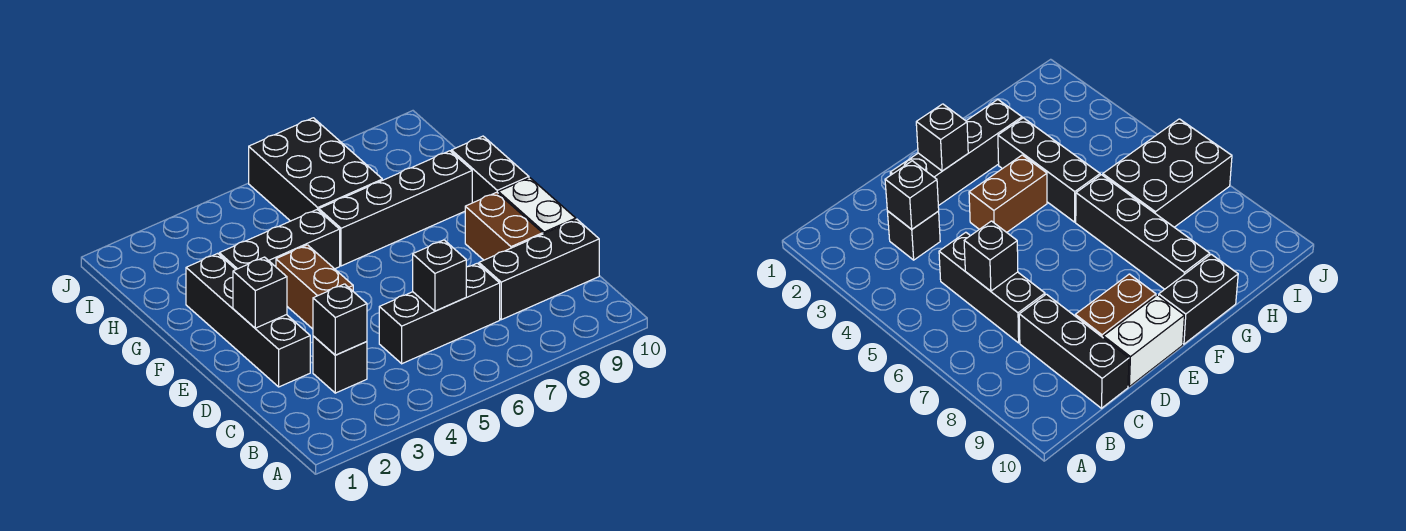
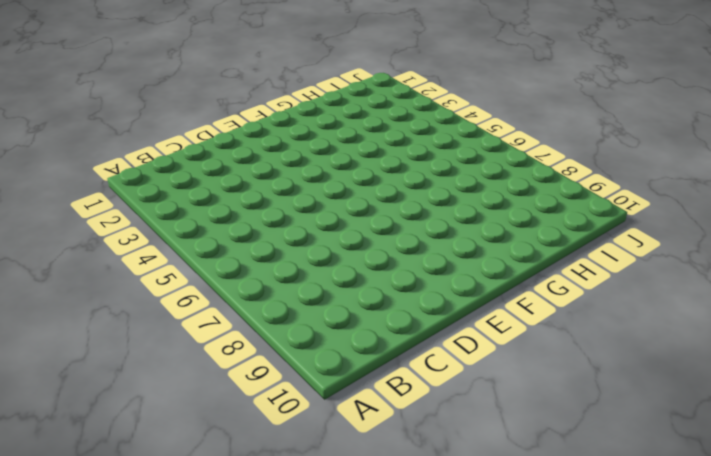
none -> black 1x1 brick [313,336,367,393]
none -> black 1x3 brick [379,263,500,364]
none -> black 1x3 brick [479,219,599,320]

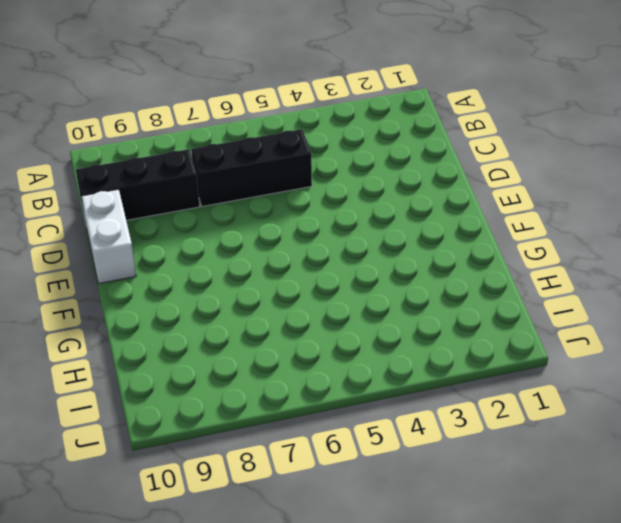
none -> black 1x1 brick [313,336,367,393]
none -> black 1x4 brick [186,254,310,387]
none -> brown 1x2 brick [465,192,543,260]

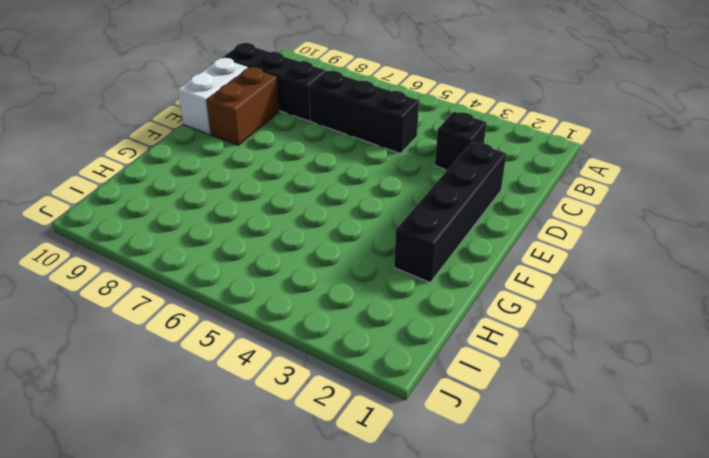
none -> brown 1x2 brick [276,245,353,329]
none -> black 1x2 brick [452,136,529,203]
none -> black 1x3 brick [219,210,340,269]

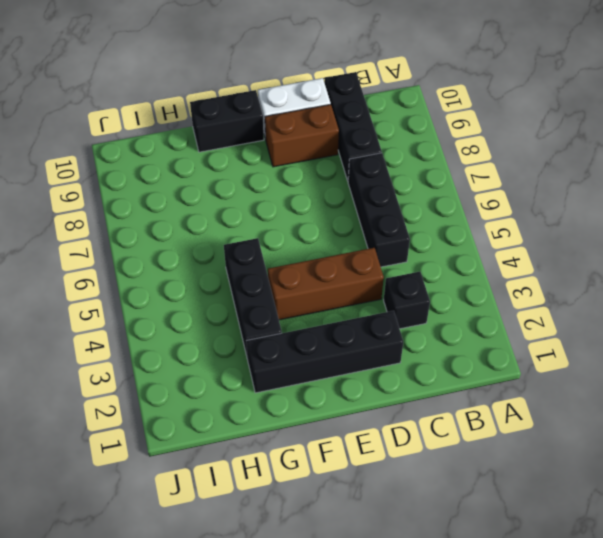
brown 1x3 brick [268,248,384,320] -> brown 1x2 brick [276,245,353,329]
none -> black 1x4 brick [319,151,472,266]
none -> black 2x3 brick [249,118,382,221]
none -> black 1x1 brick [313,284,367,355]

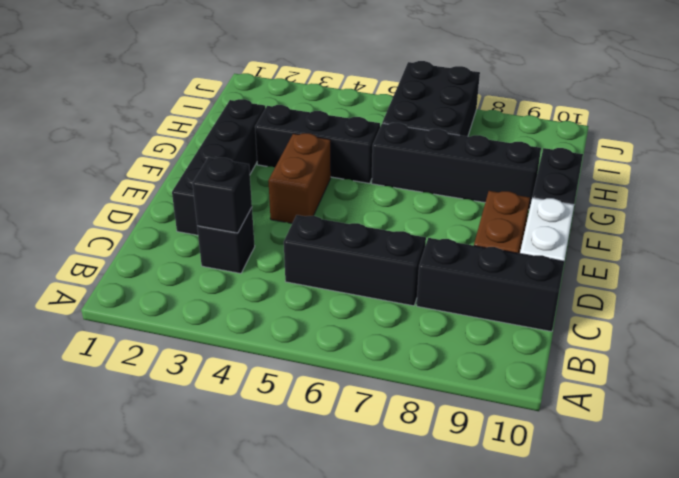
none -> black 1x1 brick [413,240,466,311]
none -> black 1x1 brick [233,257,287,328]

